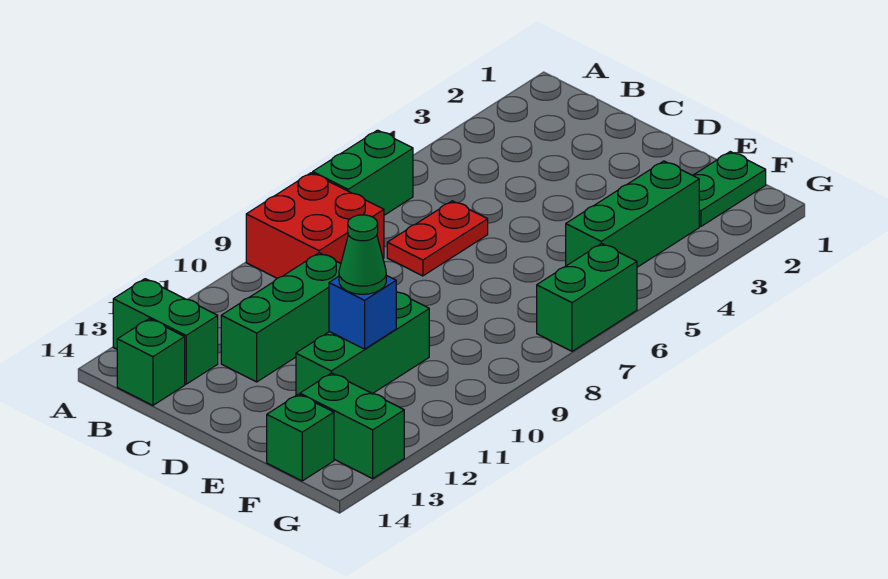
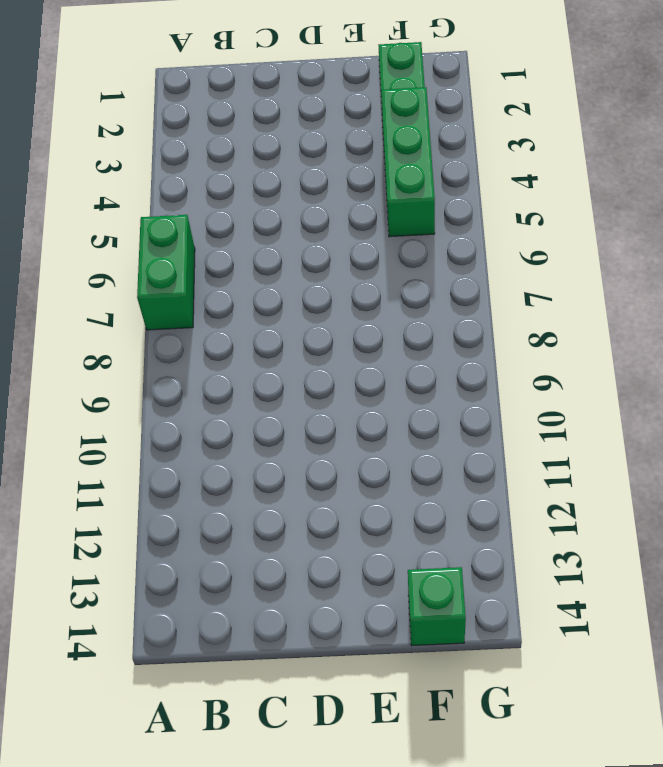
none -> red 2x2 brick [246,173,384,278]
none -> green 1x2 brick [113,279,218,384]
none -> green 1x1 brick [117,319,185,405]

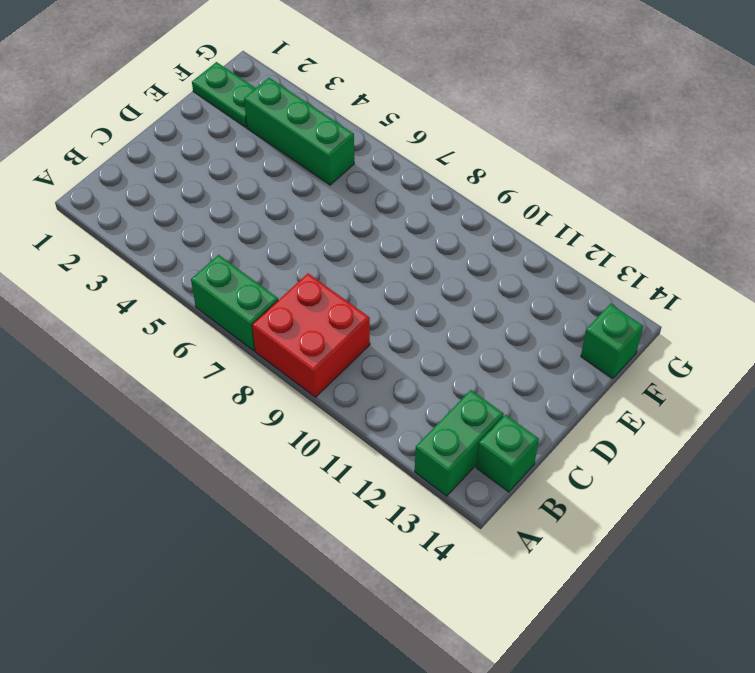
none -> red 1x2 plate [387,201,488,276]
none -> green 1x3 brick [221,253,341,382]
none -> green 1x3 brick [296,292,429,395]

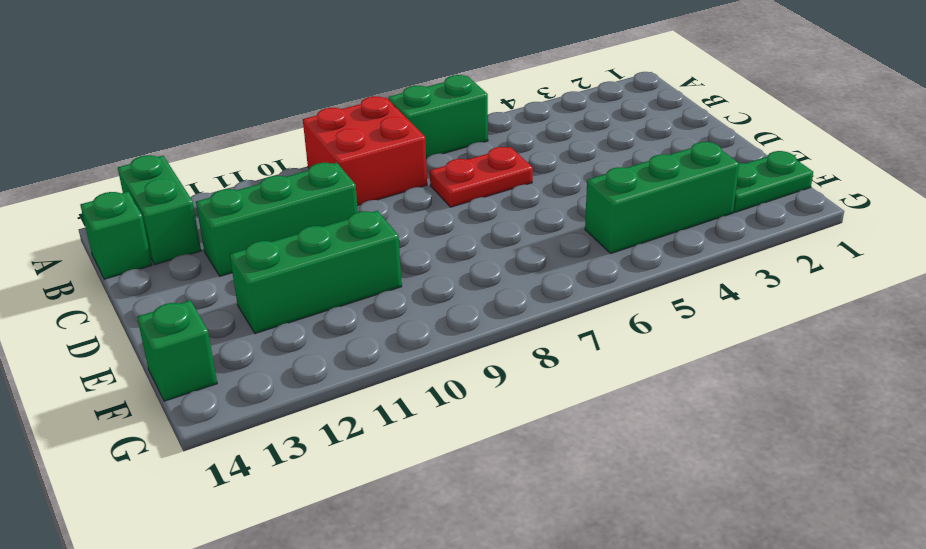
none -> green 1x2 brick [300,373,404,479]
none -> green 1x2 brick [537,243,637,351]
none -> blue 1x1 brick [329,275,396,349]

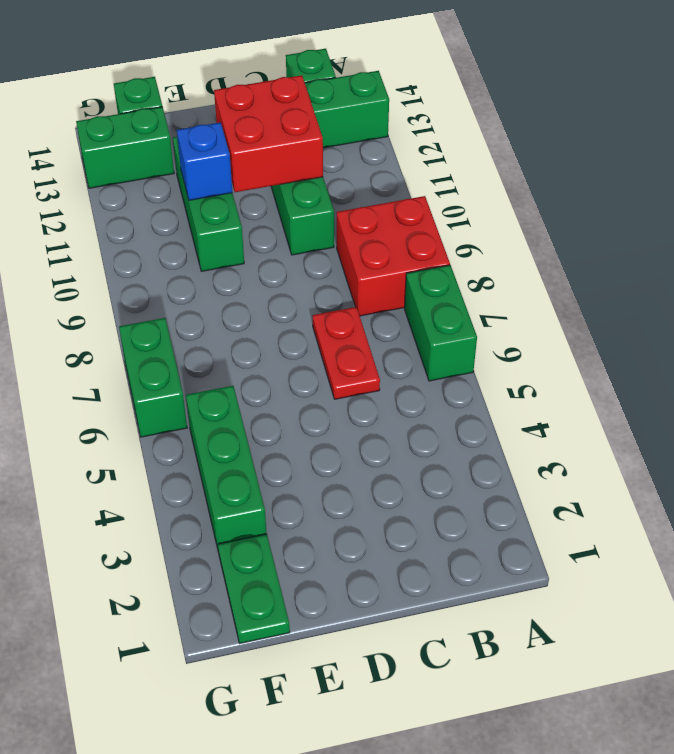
red 2x2 brick [214,75,323,192] -> none
none -> green 1x1 cone [339,215,386,294]

